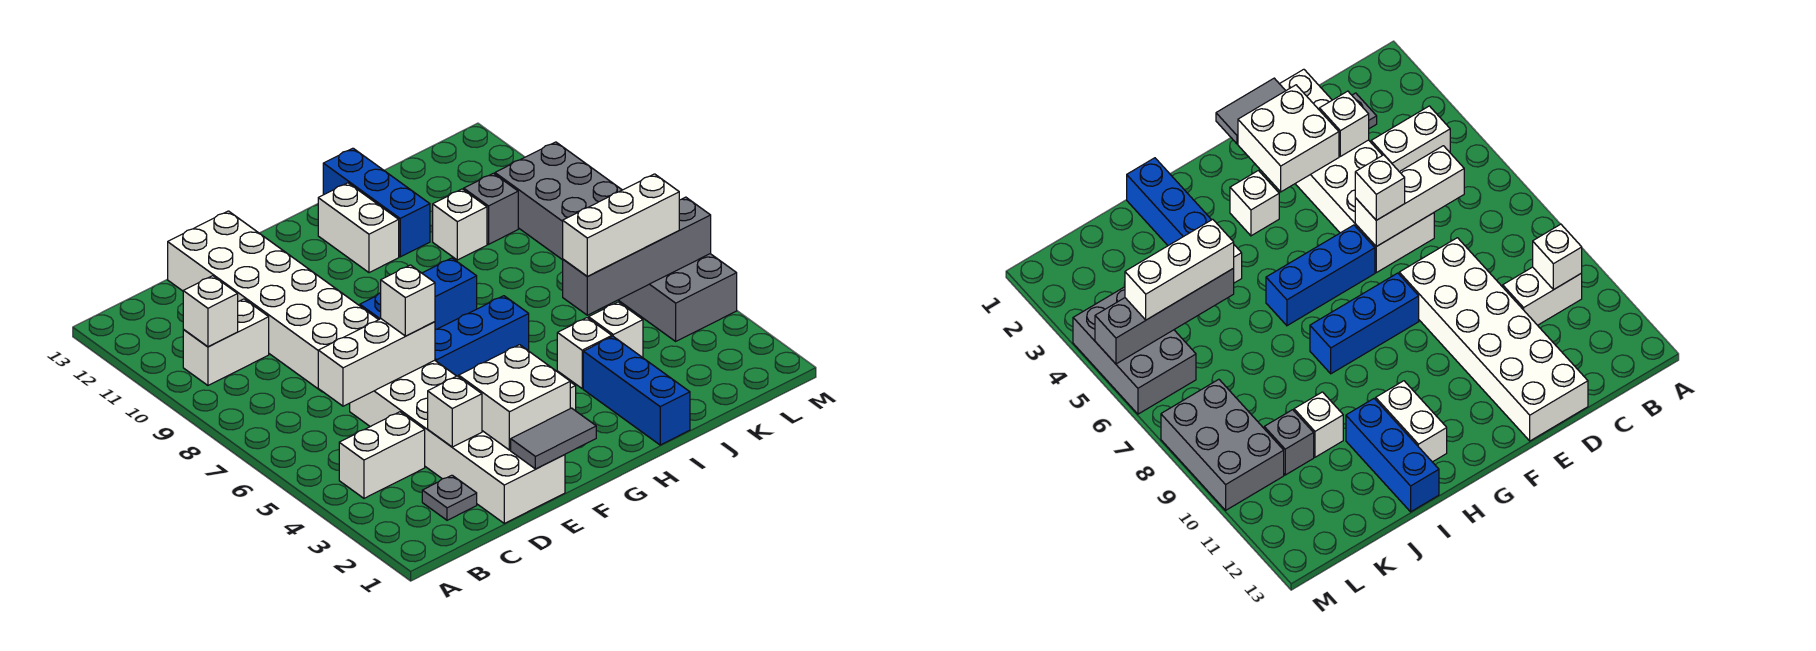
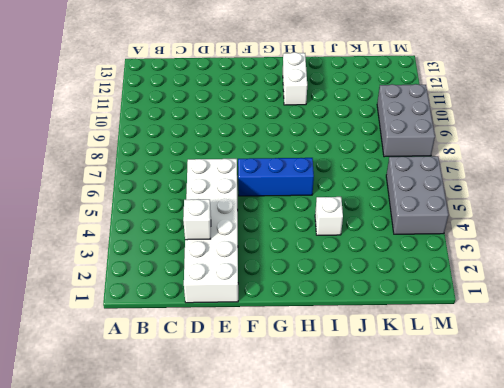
none -> white 1x2 brick [339,412,425,498]
none -> white 1x2 brick [183,299,269,385]
none -> grey 1x1 plate [422,475,477,520]

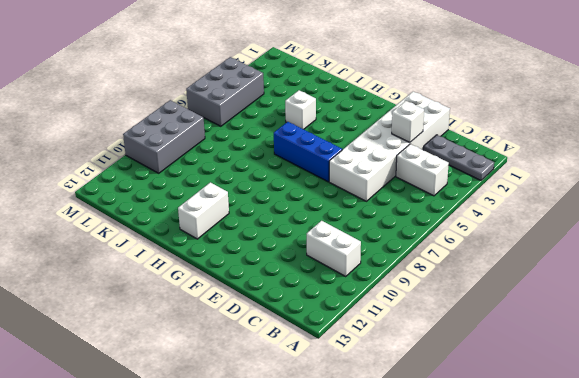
grey 1x3 plate [424,135,494,180] -> grey 1x1 plate [422,475,477,520]
none -> white 2x6 brick [168,211,378,391]
none -> blue 1x3 brick [360,258,477,330]
none -> white 1x1 brick [1230,171,1279,236]

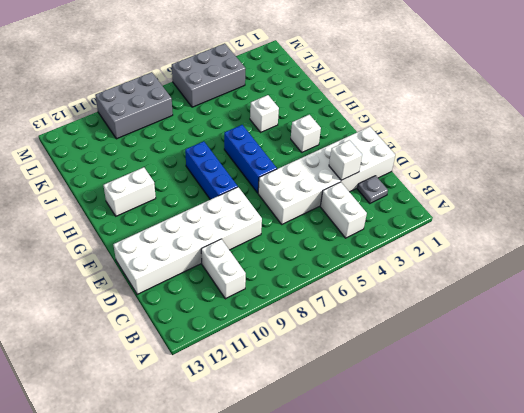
none -> blue 1x3 brick [583,337,690,445]
none -> blue 1x3 brick [323,148,430,257]
none -> white 1x1 brick [589,302,643,358]

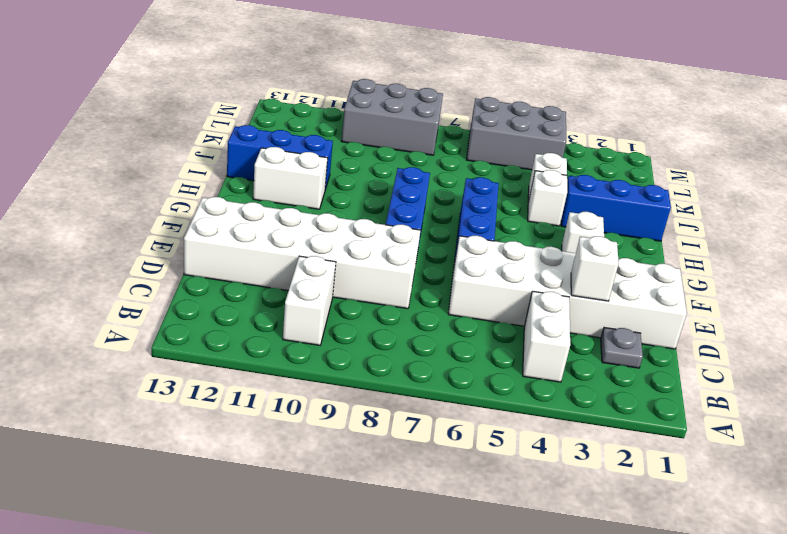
none -> white 1x1 brick [433,189,487,260]
none -> grey 1x1 brick [464,173,518,244]
none -> white 1x1 brick [183,276,238,347]

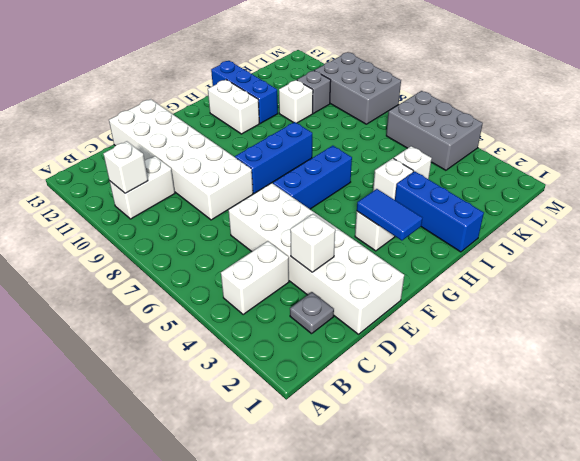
blue 1x2 tile [357,189,422,241] -> none
none -> white 1x3 brick [318,319,435,406]
none -> grey 1x2 tile [511,408,596,469]
none -> white 2x2 brick [459,345,570,450]

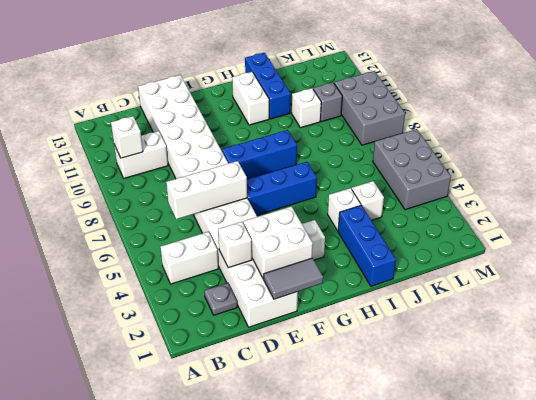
none -> grey 1x4 brick [563,197,711,315]
none -> white 1x1 brick [381,265,435,336]
none -> white 1x3 brick [563,174,679,276]

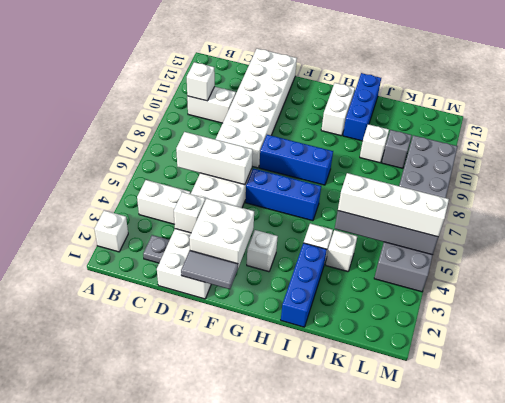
white 1x1 brick [94,210,128,252] -> white 1x1 brick moved to [381,265,435,336]
white 1x4 brick [338,173,449,237] -> white 1x3 brick [563,174,679,276]

